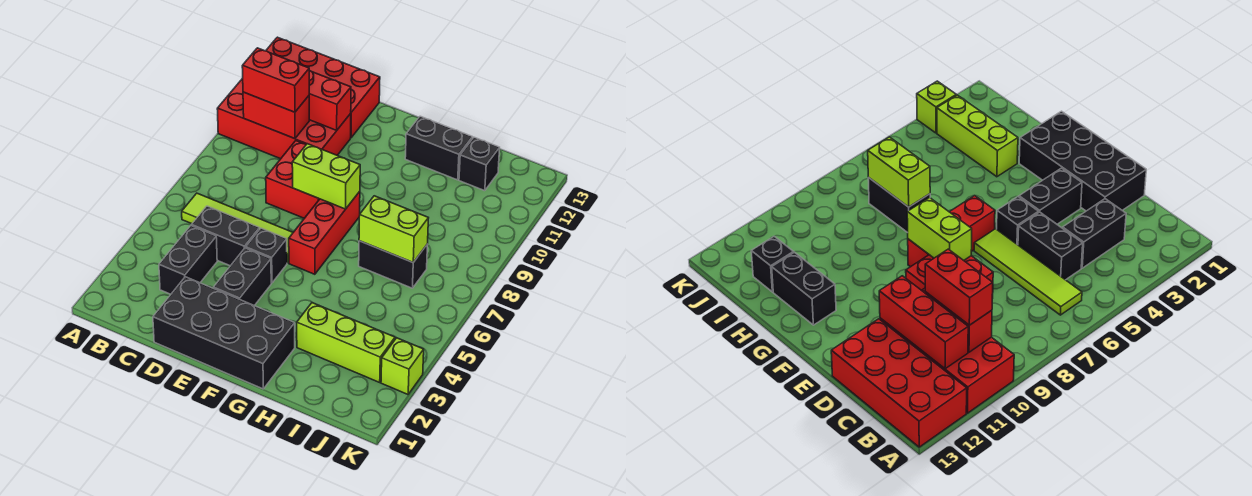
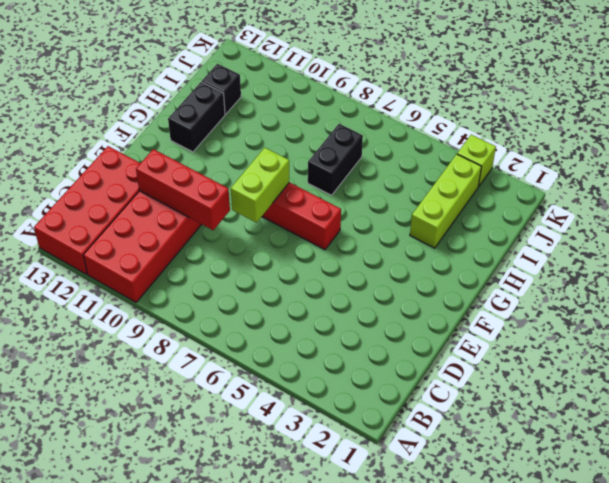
red 1x3 brick [136,149,230,230] -> red 1x3 brick turned to [309,70,351,130]
none -> lime 1x4 tile [182,193,293,263]
none -> black 1x2 brick [159,226,217,294]
none -> black 1x2 brick [191,206,259,266]

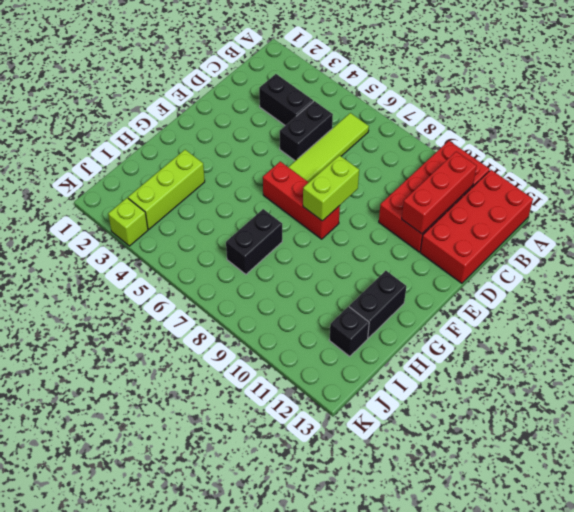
none -> black 2x4 brick [153,277,295,389]
none -> red 2x2 brick [266,141,319,218]
none -> black 1x2 brick [213,248,271,306]

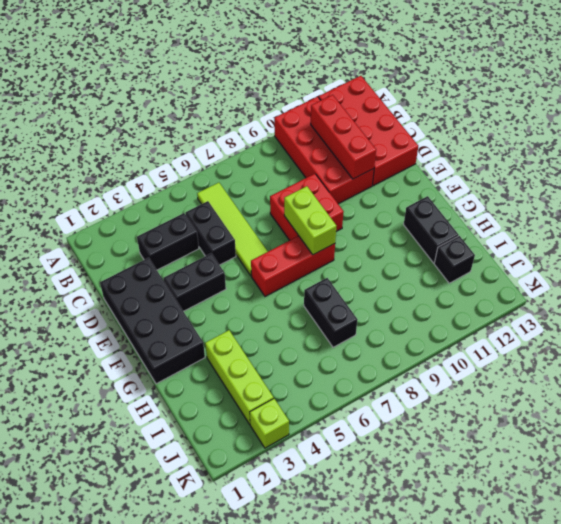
none -> black 1x1 brick [246,228,287,283]
none -> red 1x2 brick [243,92,309,139]
none -> lime 1x2 brick [359,196,428,262]

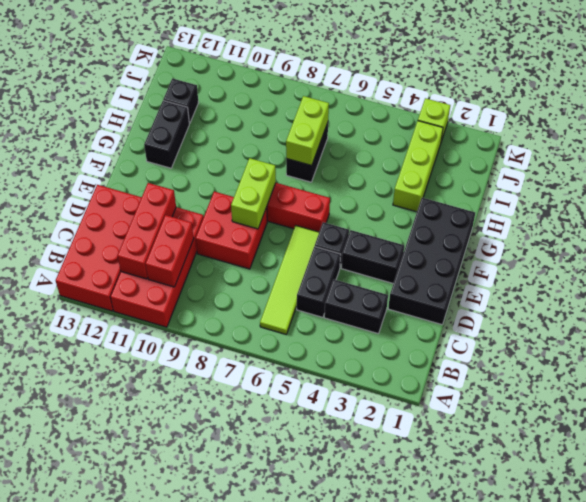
none -> red 1x2 brick [242,48,309,112]

